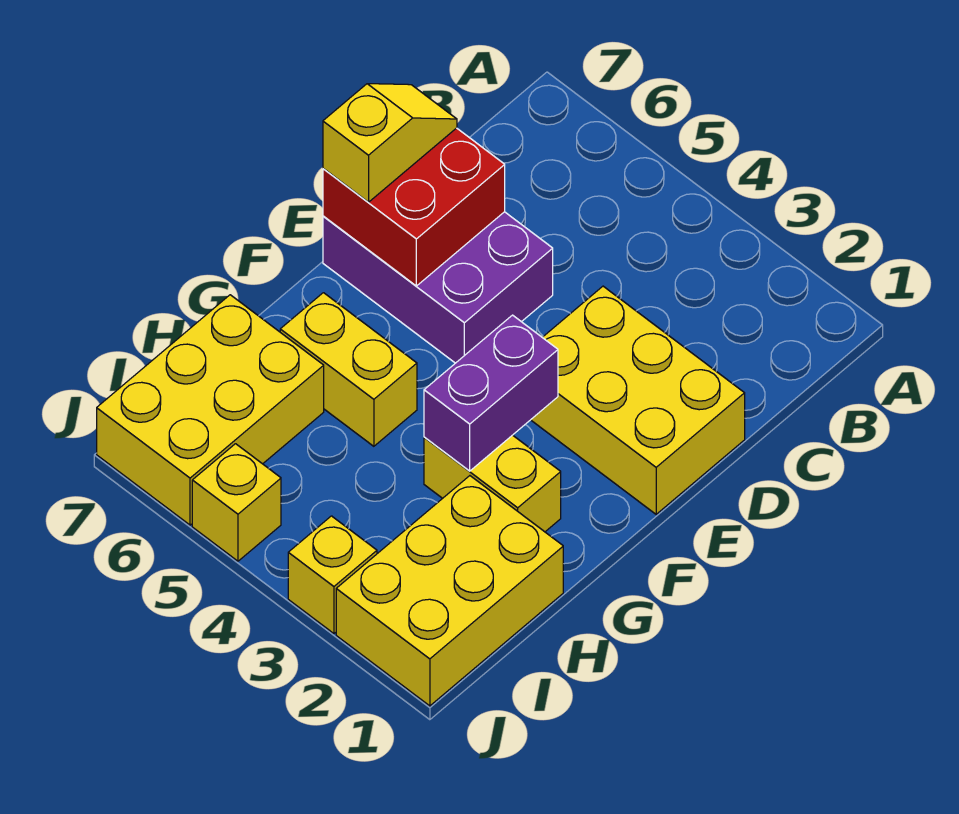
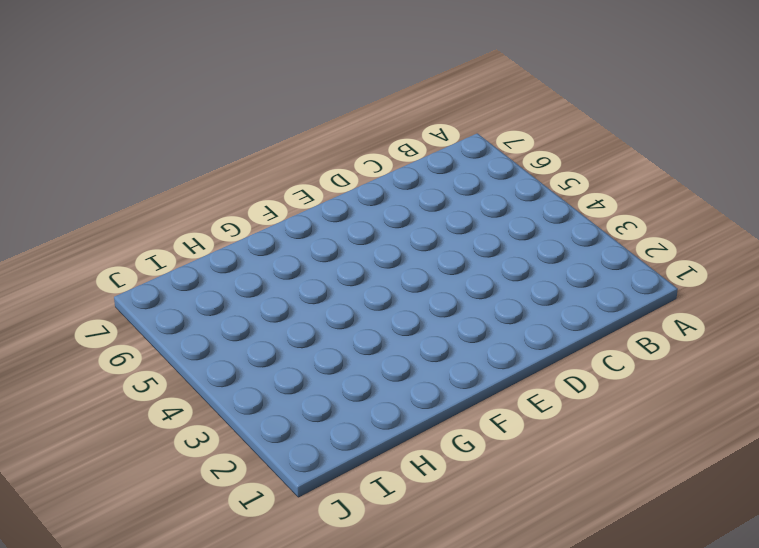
none -> yellow 2x3 brick [531,286,745,514]
none -> purple 2x3 brick [323,212,553,363]

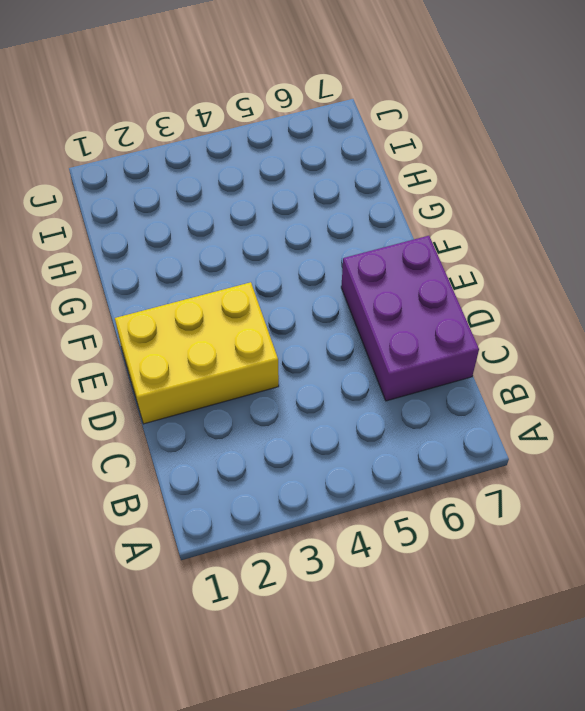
purple 2x3 brick [341,236,479,401] -> purple 2x3 brick turned to [323,212,553,363]
none -> yellow 1x2 brick [424,435,561,532]
none -> yellow 1x2 brick [280,293,417,446]

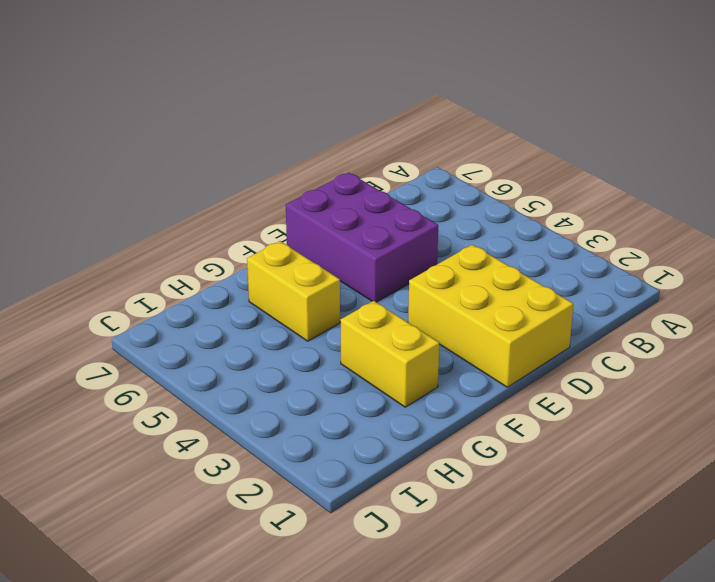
none -> yellow 2x3 brick [336,476,563,706]
none -> yellow 2x3 brick [97,295,324,525]

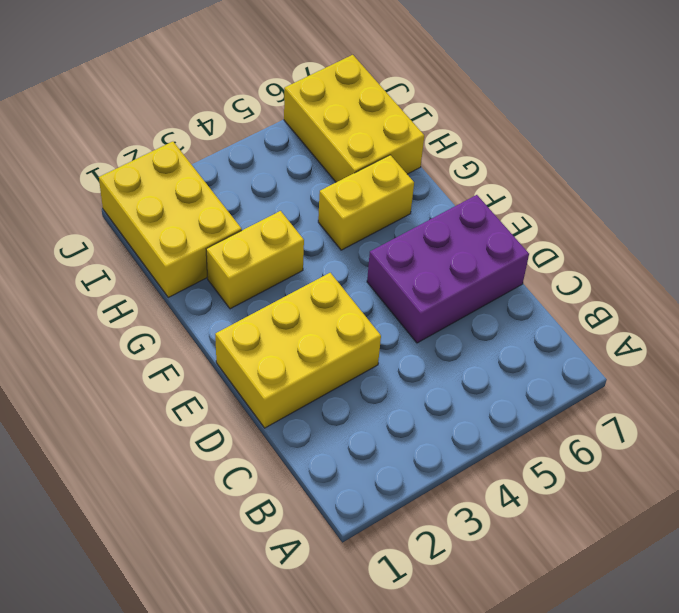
none -> yellow 1x1 brick [288,516,377,634]
none -> yellow 1x1 brick [192,444,281,561]

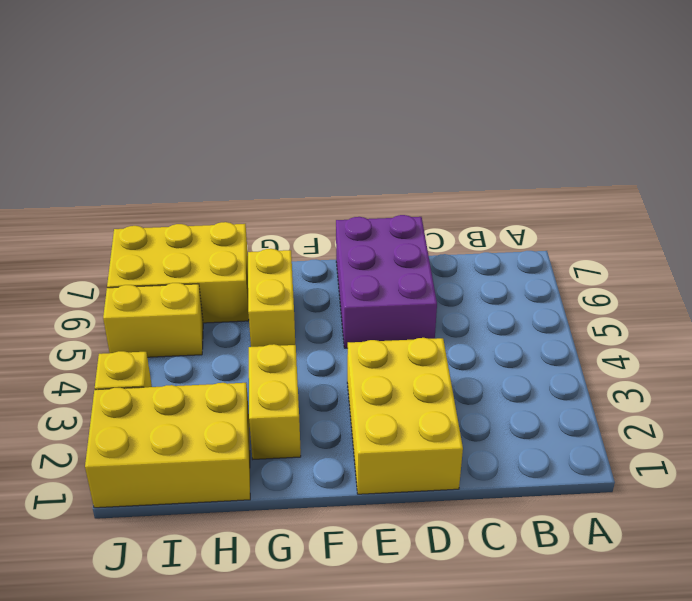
yellow 1x2 brick [103,283,203,357] -> yellow 1x1 brick [192,444,281,561]
none -> red 2x2 brick [323,128,505,286]
none -> purple 1x2 brick [424,315,558,471]

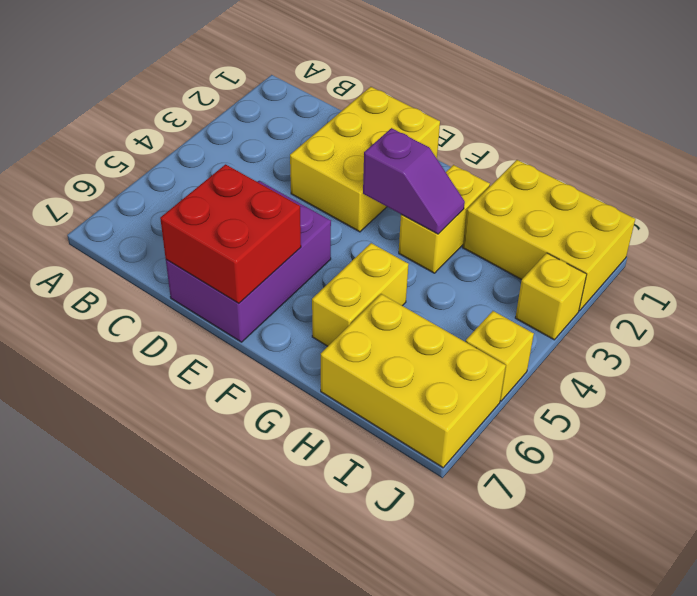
purple 1x2 slope [363,128,465,234] -> purple 1x2 brick [424,315,558,471]
none -> yellow 1x2 slope [323,84,457,202]

